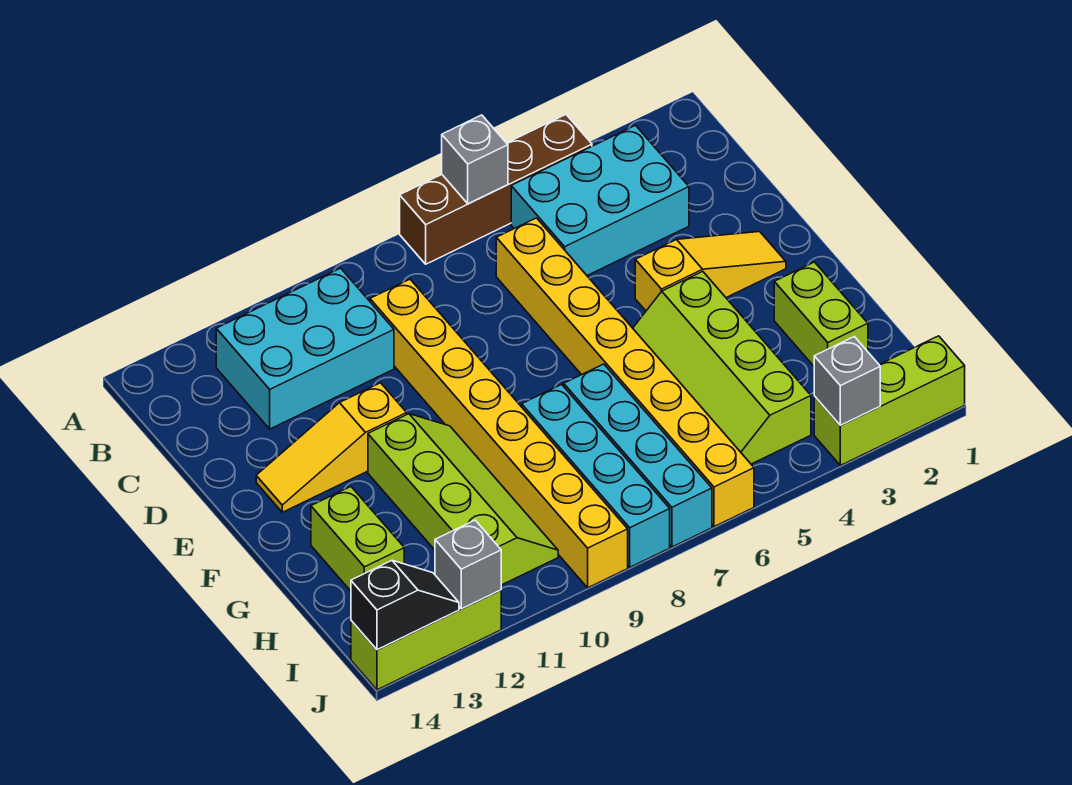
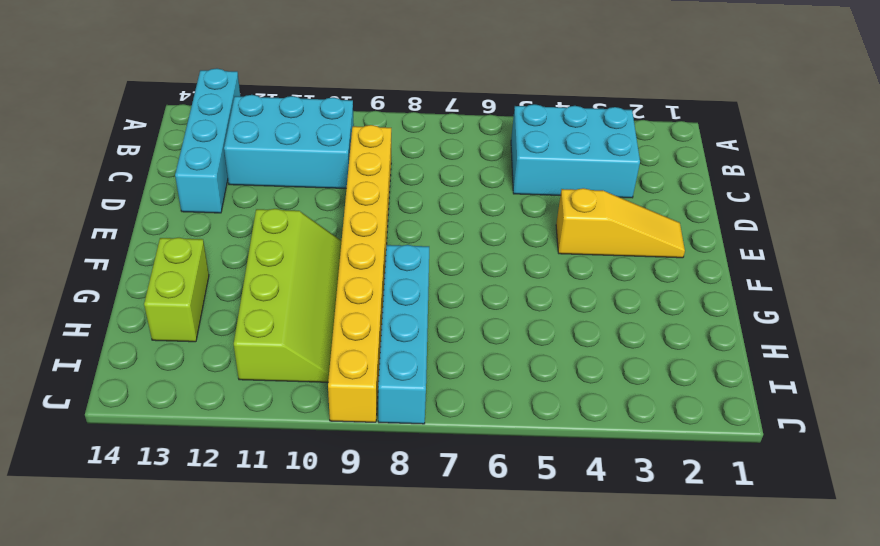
cyan 1x4 brick [175,68,240,213] -> cyan 1x4 brick moved to [564,364,712,547]
none -> brown 1x4 brick [400,115,592,264]
none -> yellow 1x8 brick [496,218,754,527]
none -> yellow 1x3 slope [256,383,407,512]

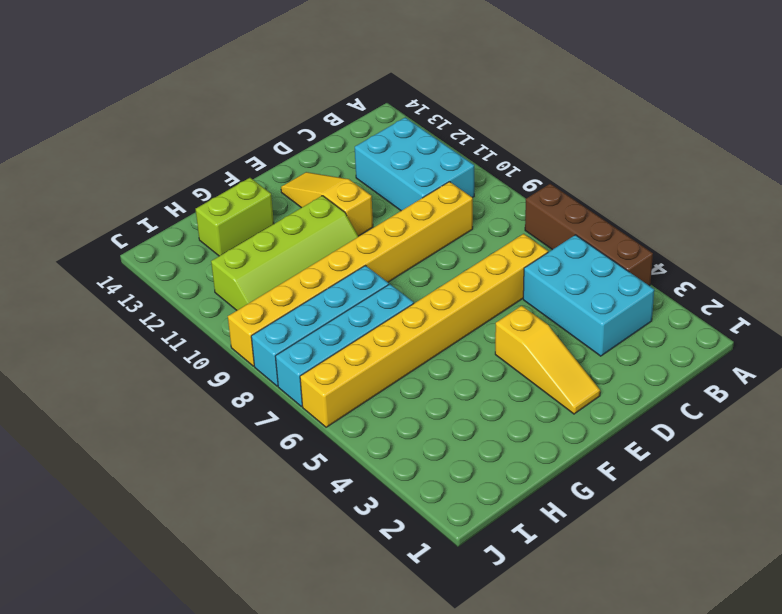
none -> lime 2x4 slope [633,272,811,464]
none -> lime 1x2 brick [774,262,868,366]
none -> lime 1x3 brick [814,336,965,465]

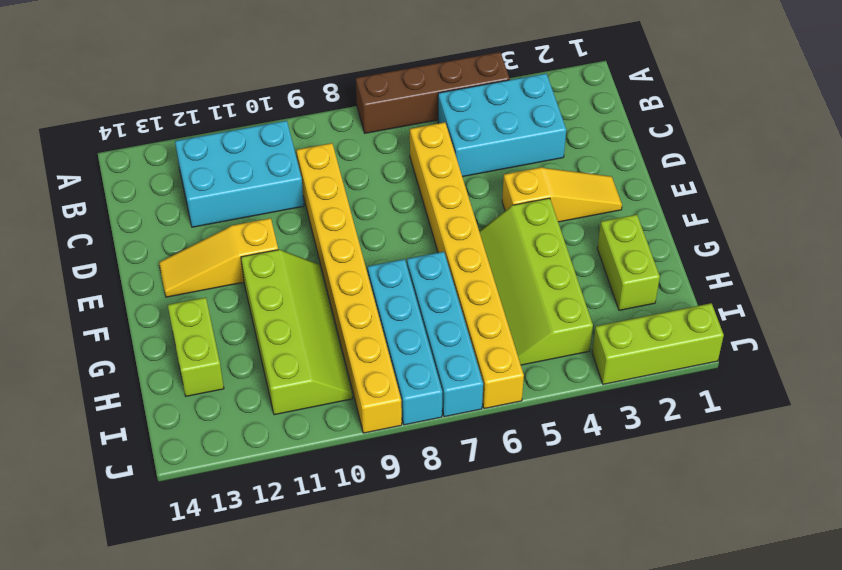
none -> lime 1x3 brick [351,590,501,690]
none -> grey 1x1 brick [442,115,508,204]
none -> grey 1x1 brick [814,337,880,425]

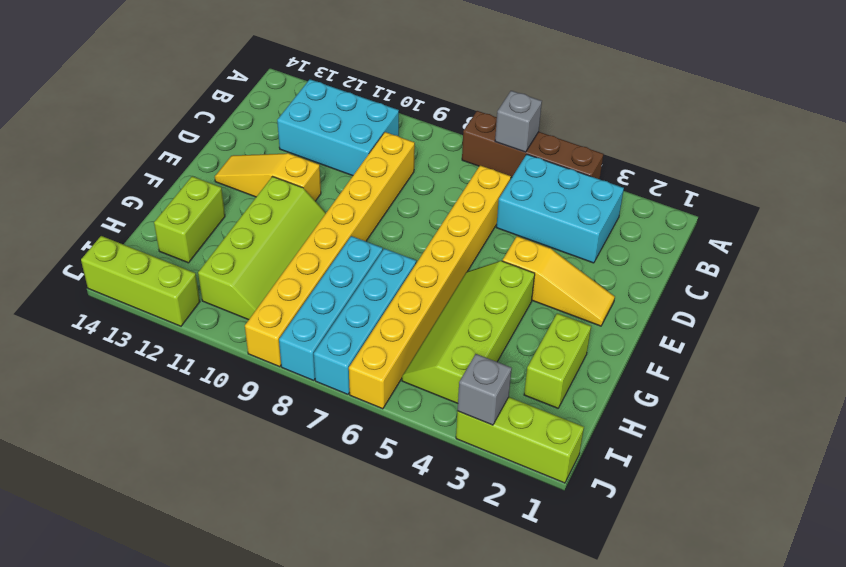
none -> grey 1x1 brick [435,520,501,609]
none -> black 1x2 slope [351,561,459,650]

